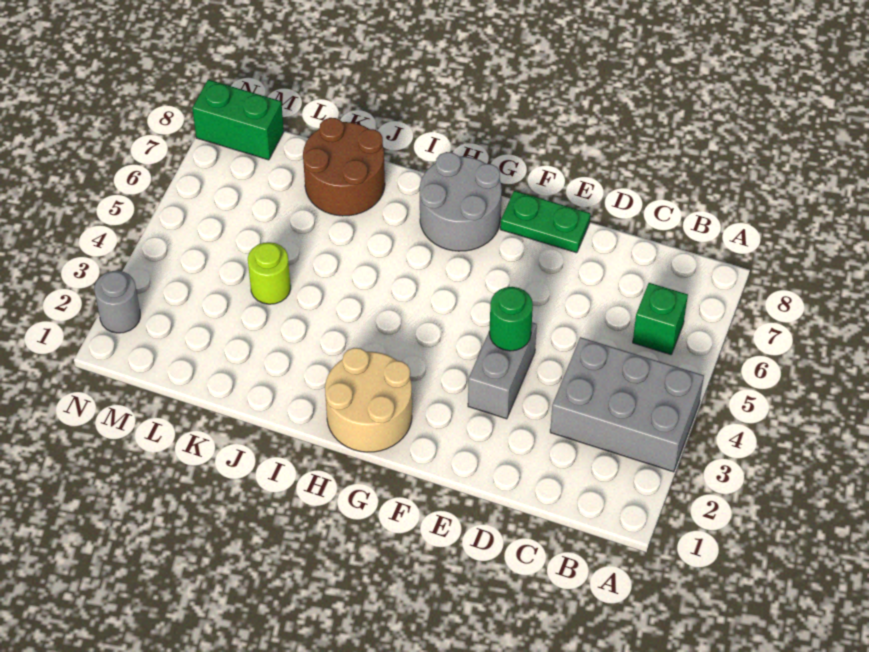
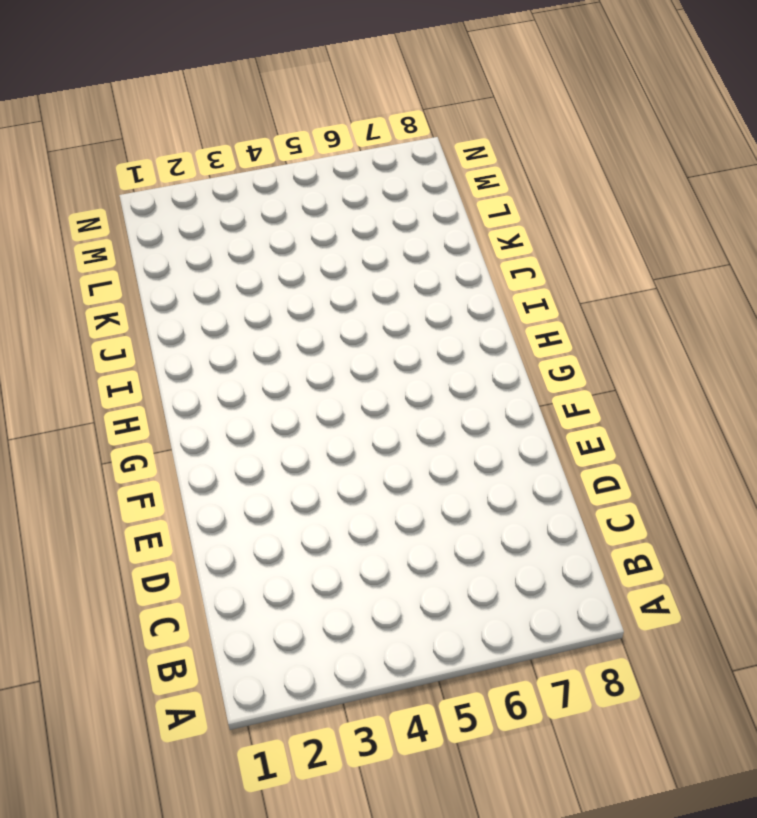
none -> grey 2x3 brick [550,337,704,472]
none -> green 1x1 brick [633,283,688,355]

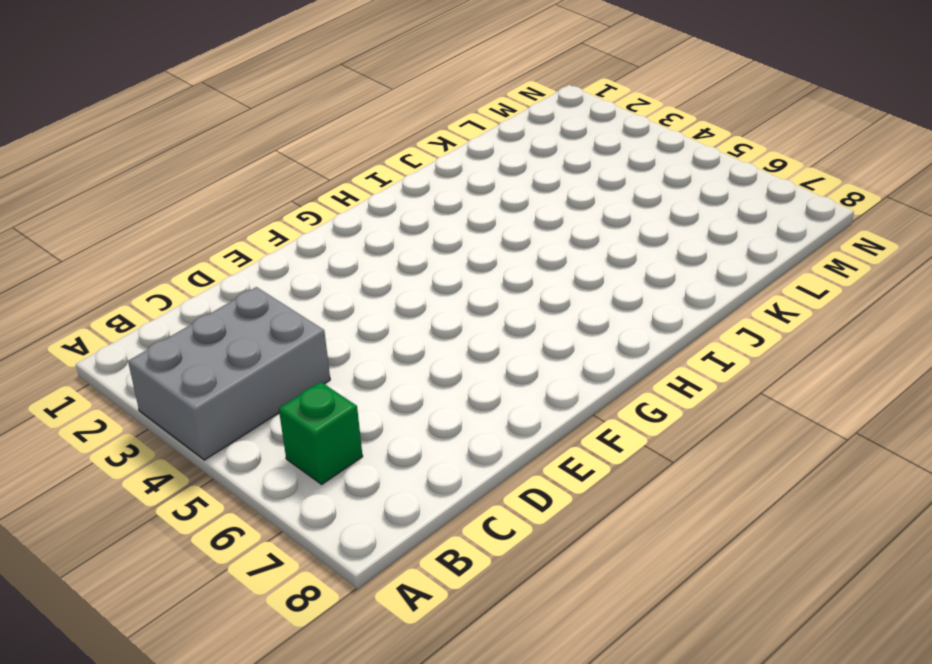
none -> grey 1x2 brick [468,322,537,419]
none -> green 1x2 plate [500,191,590,253]

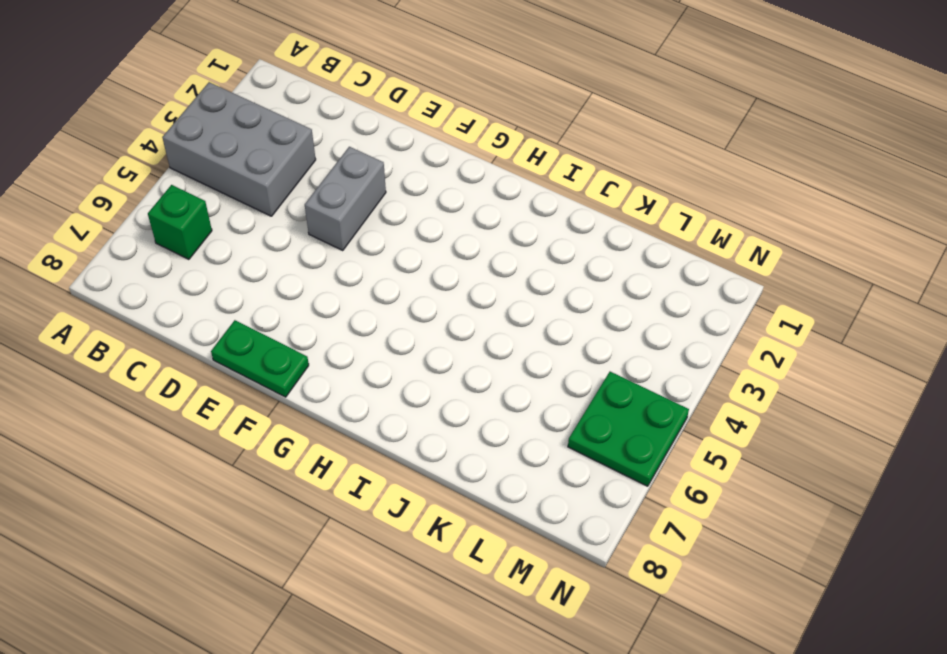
green 2x2 plate [568,372,689,486] -> none
none -> tan 2x2 round brick [325,348,412,452]
none -> grey 2x2 round brick [420,152,502,251]

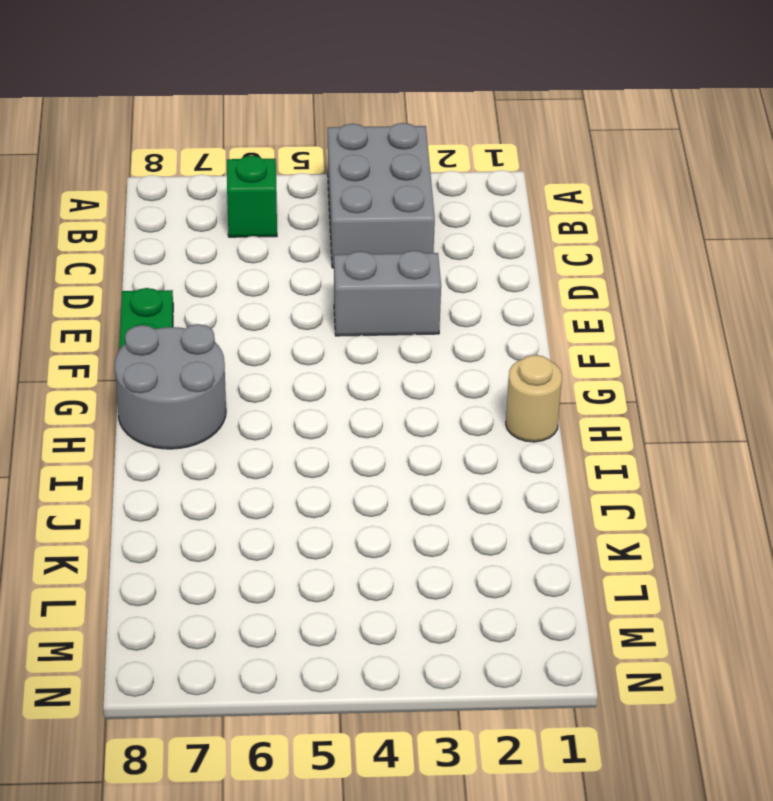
tan 1x1 round brick [506,355,562,442] -> tan 2x2 round brick [325,348,412,452]
none -> brown 2x2 round brick [303,118,385,216]
none -> lime 1x1 round brick [248,242,291,304]

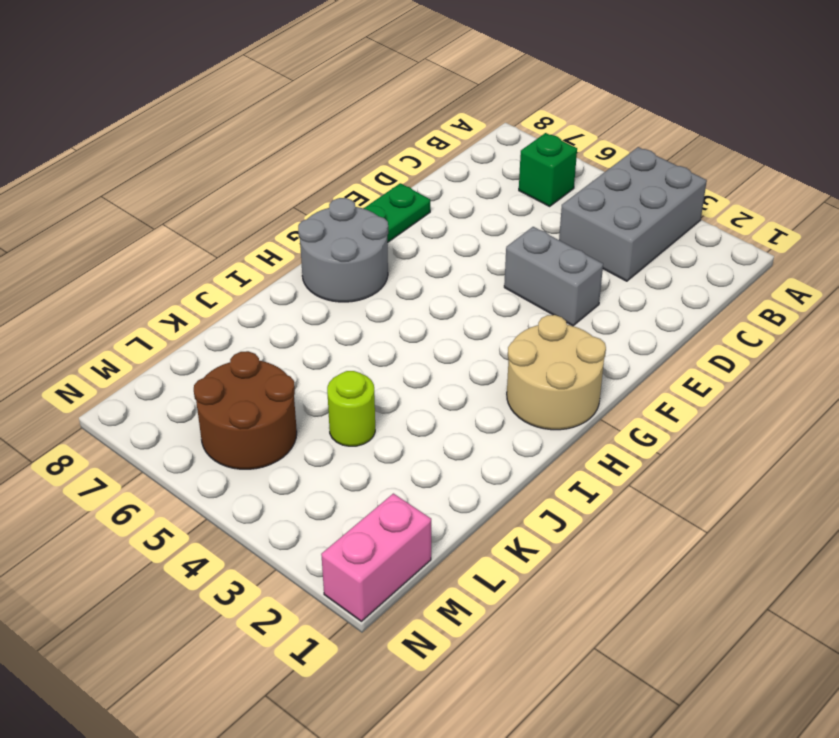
brown 2x2 round brick [194,351,297,469] -> brown 2x2 round brick moved to [303,118,385,216]
pink 1x2 brick [321,494,431,621] -> none
none -> green 1x2 brick [192,80,284,160]
none -> grey 1x1 round brick [94,271,140,333]

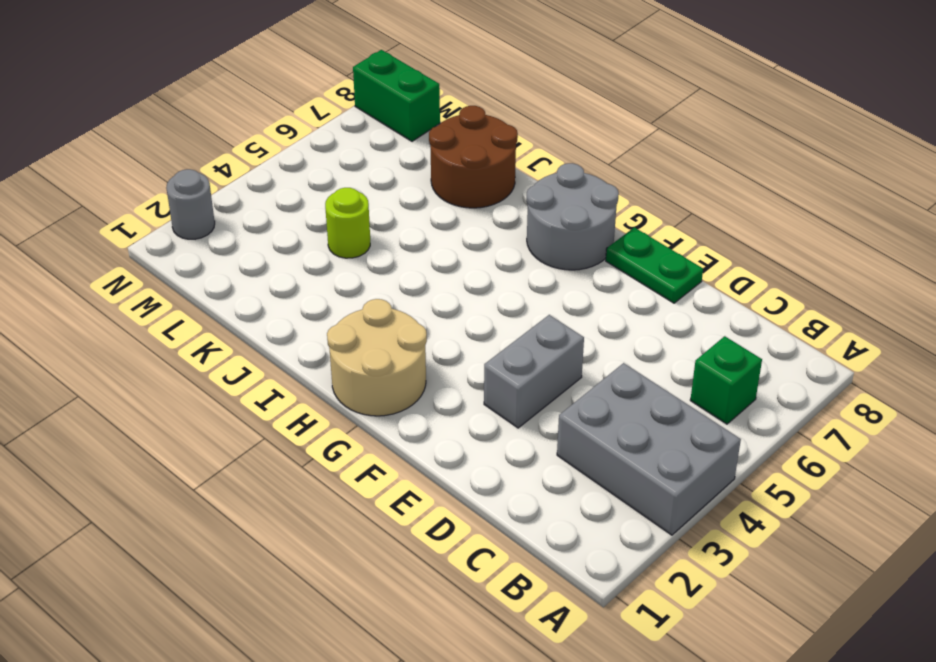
none -> green 1x1 round brick [489,287,533,351]

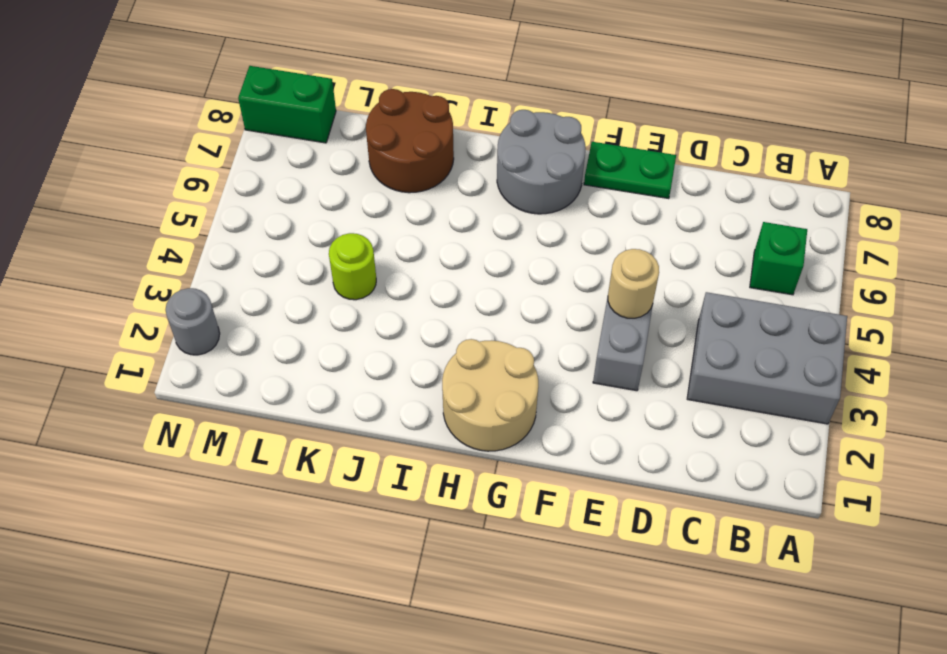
tan 1x1 round brick [608,249,659,318] -> green 1x1 round brick [489,287,533,351]

